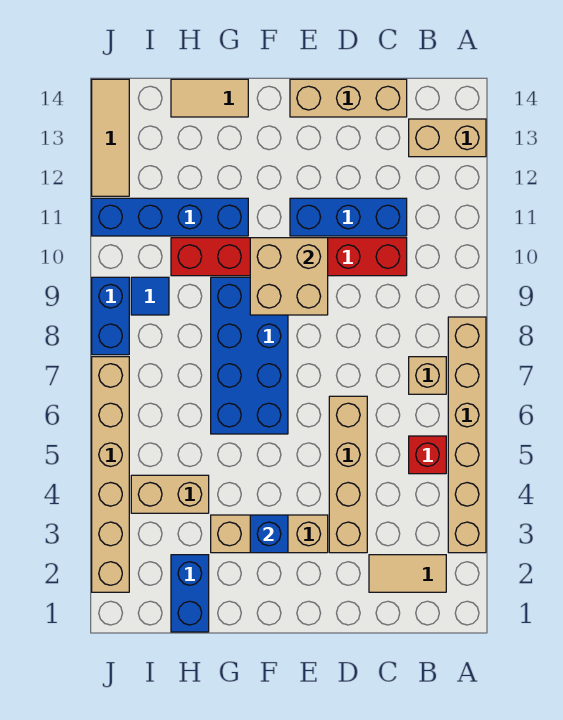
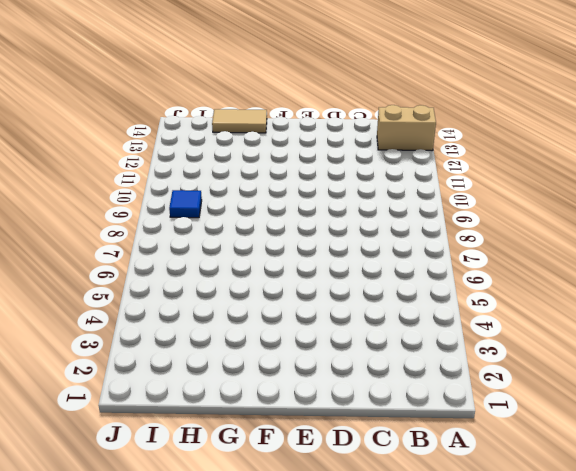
none -> tan 1x6 brick [448,317,486,553]
none -> tan 1x2 tile [369,555,446,592]
none -> red 1x1 brick [409,436,446,474]

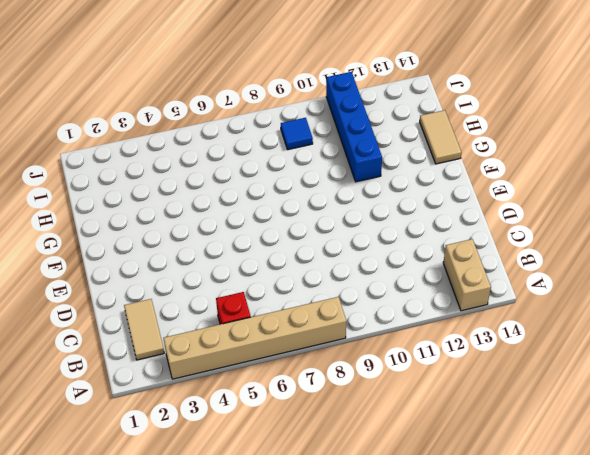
none -> tan 1x1 brick [409,357,446,394]
none -> red 1x6 brick [171,238,407,276]
none -> blue 1x3 brick [290,198,407,236]

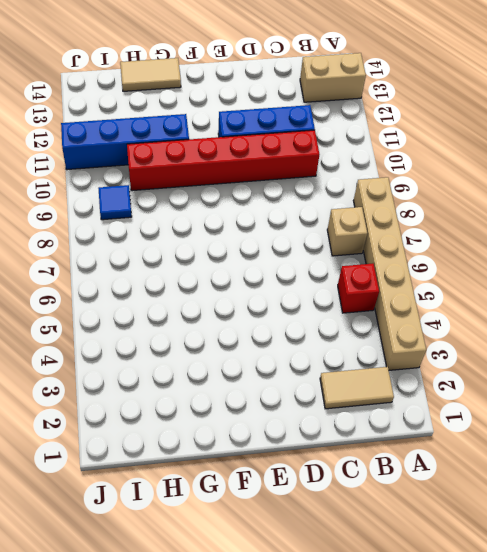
none -> tan 1x3 brick [290,79,407,117]
none -> tan 1x4 brick [329,396,367,553]
none -> tan 1x3 brick [211,515,328,553]

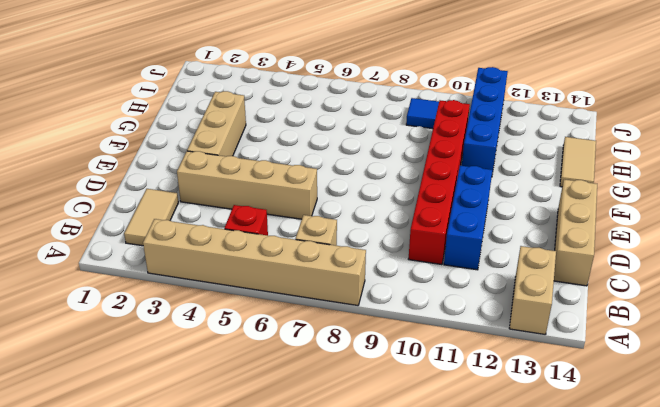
none -> blue 2x4 brick [211,277,288,434]
none -> blue 1x2 brick [171,555,209,632]
none -> tan 1x2 brick [131,475,209,513]

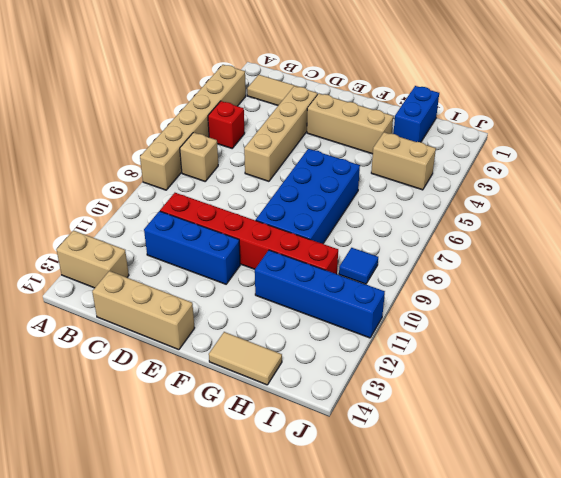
none -> tan 1x6 brick [92,357,129,592]
none -> blue 1x2 brick [92,277,129,355]
none -> tan 1x3 tile [92,79,129,196]

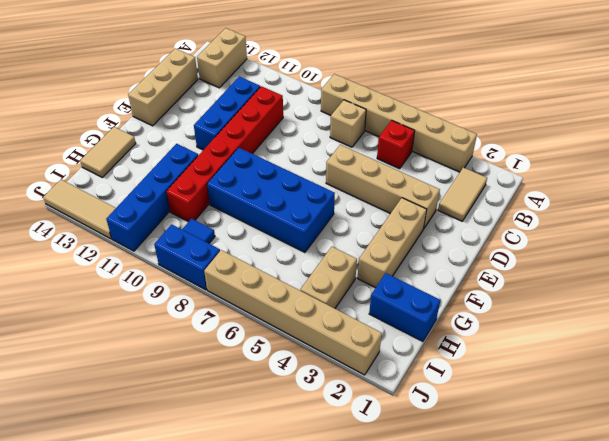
none -> tan 2x2 brick [250,238,328,315]
none -> blue 1x1 brick [250,515,288,553]

